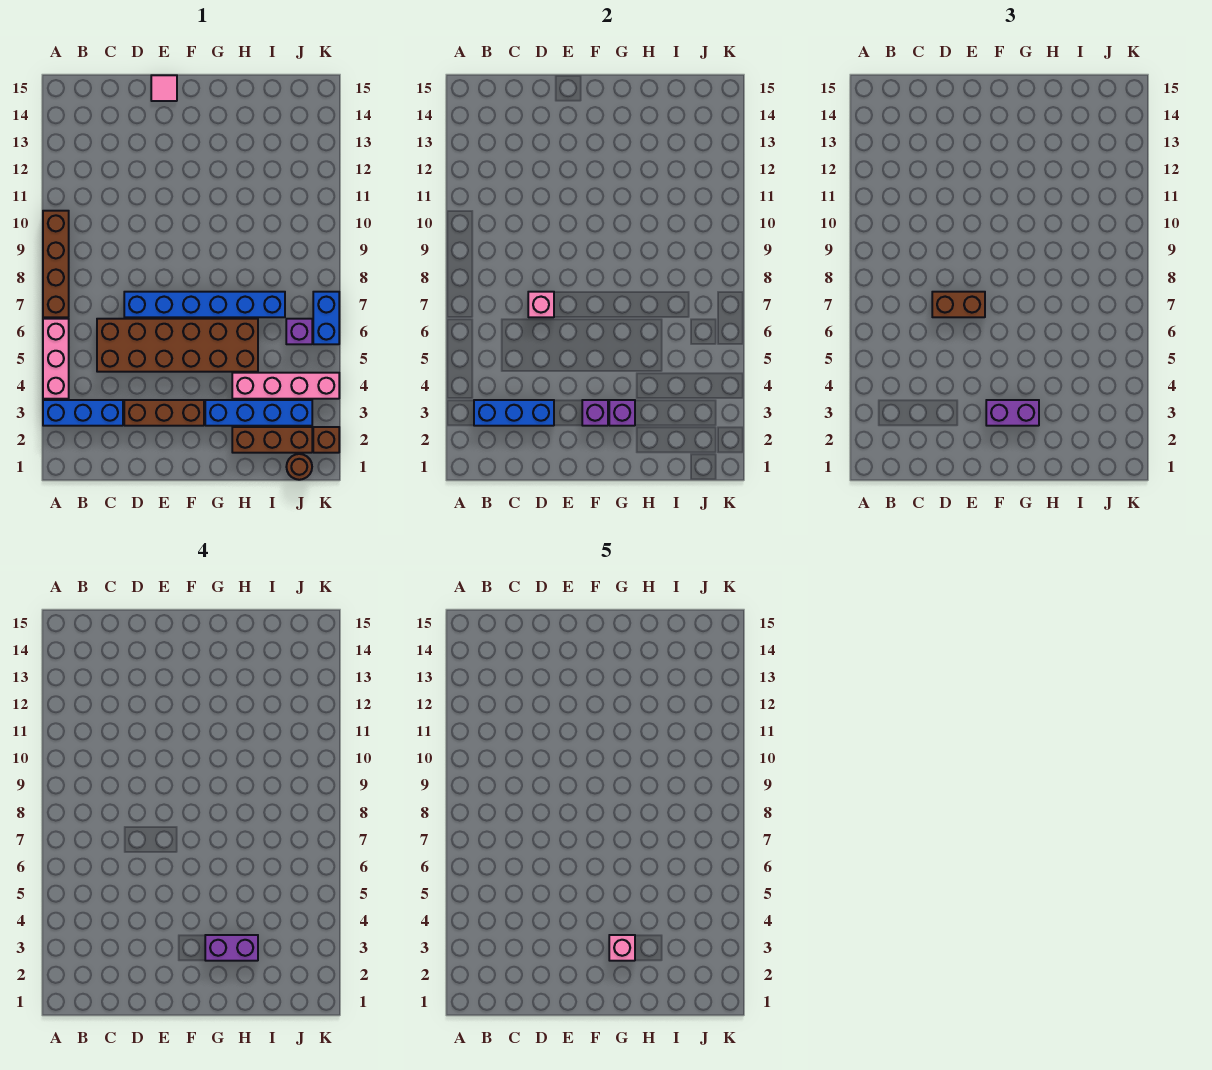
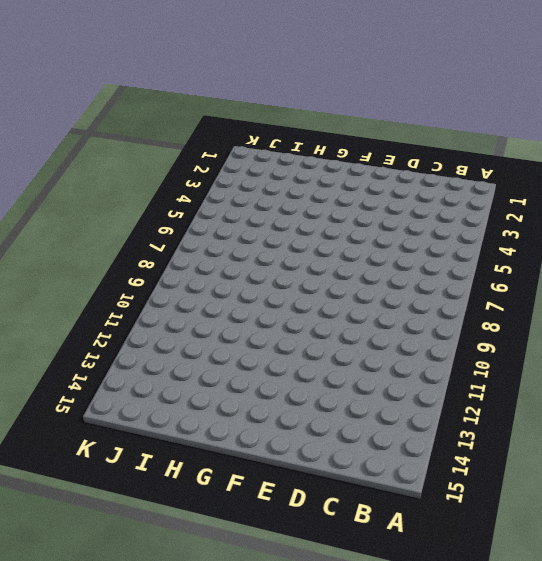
none -> blue 1x3 brick [43,400,123,426]
none -> pink 1x3 brick [43,319,69,399]
none -> brown 1x4 brick [43,211,69,317]

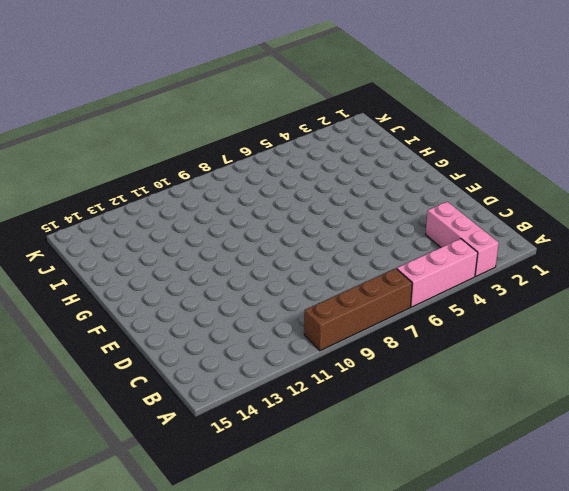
pink 1x3 brick [426,202,499,276] -> blue 1x3 brick [43,400,123,426]
none -> brown 2x6 brick [97,319,258,372]
none -> brown 1x3 brick [124,400,204,426]
none -> blue 1x6 brick [124,292,285,317]

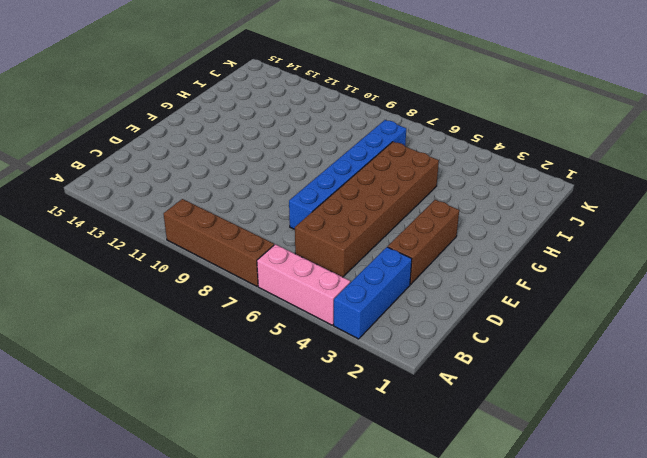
none -> pink 1x1 tile [151,75,177,101]
none -> blue 1x4 brick [205,400,312,426]
none -> brown 1x3 brick [232,427,312,453]

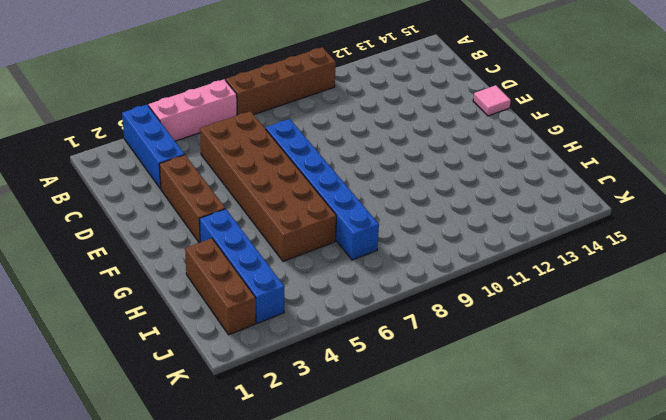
none -> pink 1x4 brick [232,373,339,399]
none -> brown 1x1 round brick [286,454,312,480]
none -> purple 1x1 brick [286,319,312,344]

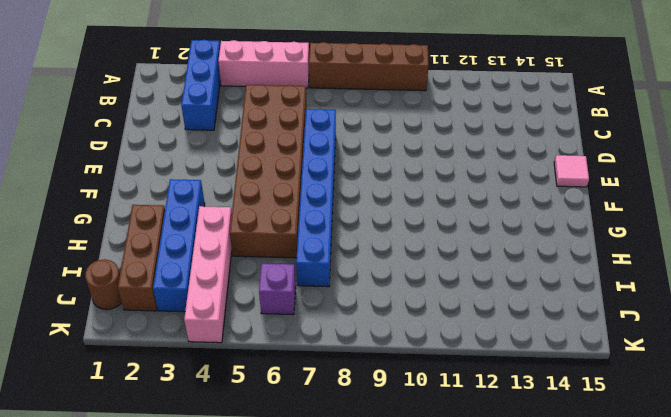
none -> brown 1x3 brick [124,400,204,426]
none -> brown 1x1 brick [313,427,339,453]
none -> blue 1x2 brick [313,292,339,344]

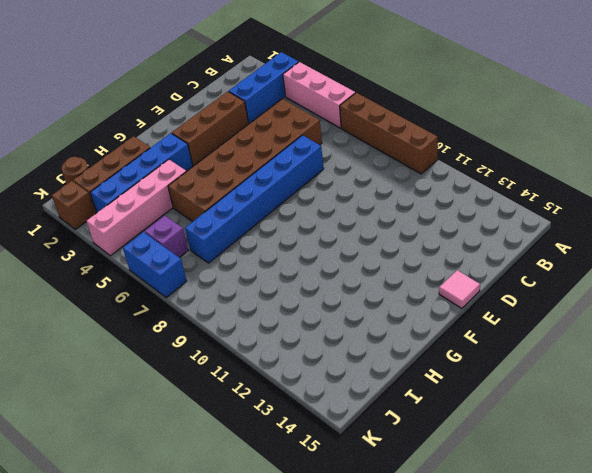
none -> blue 1x3 brick [474,400,554,426]
none -> pink 1x1 brick [528,292,554,317]
none -> purple 1x1 brick [582,400,608,426]

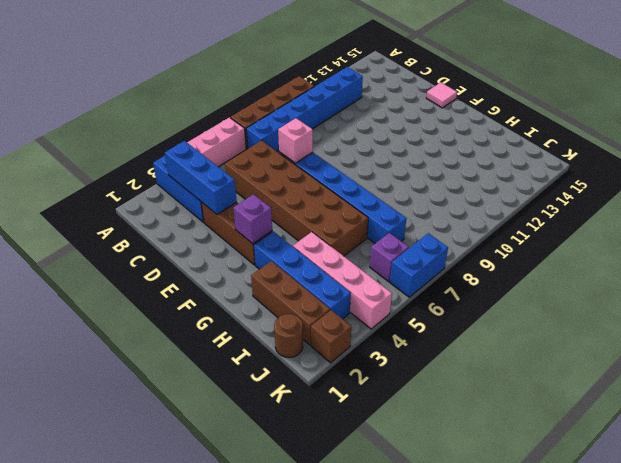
blue 1x6 brick [246,67,363,151] -> none
none -> purple 1x1 brick [609,400,635,426]
none -> brown 1x2 brick [932,292,985,317]
none -> purple 1x2 brick [986,400,1039,426]

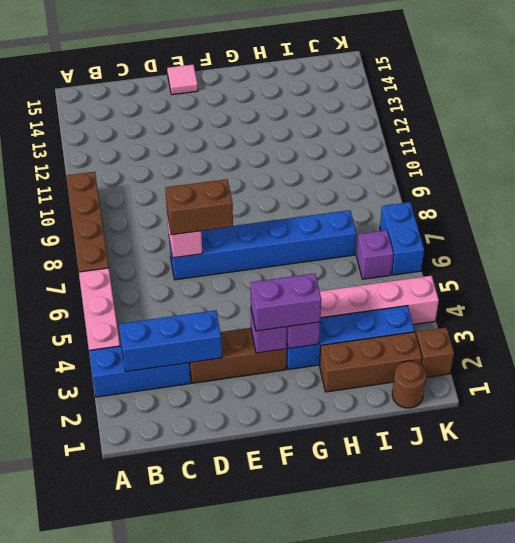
none -> brown 2x6 brick [97,319,258,372]
none -> purple 1x2 brick [205,935,258,961]
none -> pink 1x1 brick [609,935,635,961]

